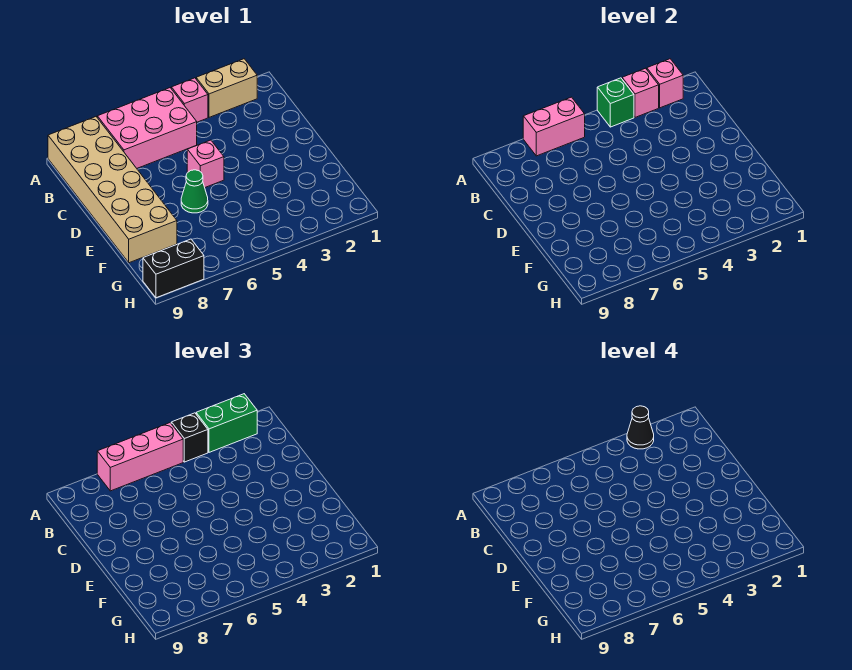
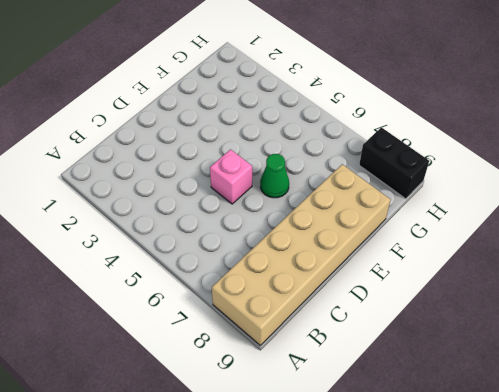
none -> tan 1x2 brick [196,59,257,117]
none -> pink 1x1 brick [171,78,208,122]
none -> pink 2x3 brick [97,88,197,168]

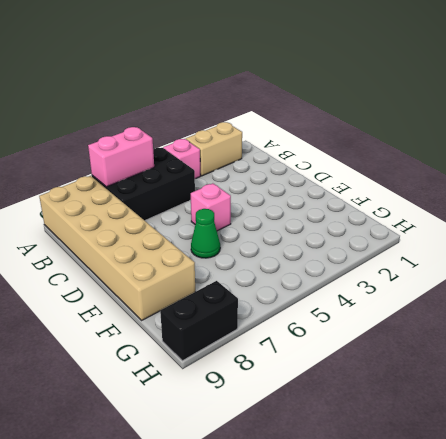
black 2x3 brick [92,148,195,221] -> pink 2x3 brick [97,88,197,168]
none -> pink 1x1 brick [647,59,683,108]
none -> pink 1x1 brick [622,68,659,117]
none -> green 1x1 brick [597,78,634,127]

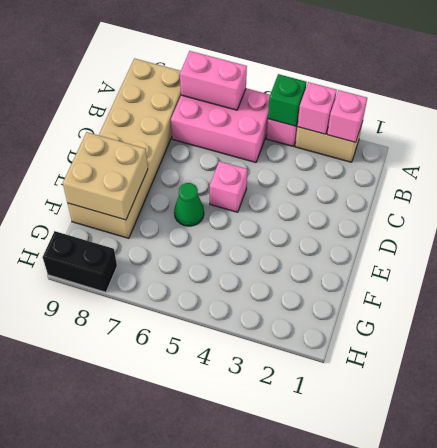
tan 2x2 brick [63,132,148,220] -> none
none -> green 1x2 brick [196,394,257,452]
none -> black 1x1 brick [171,413,208,462]
none -> pink 1x3 brick [97,423,183,491]

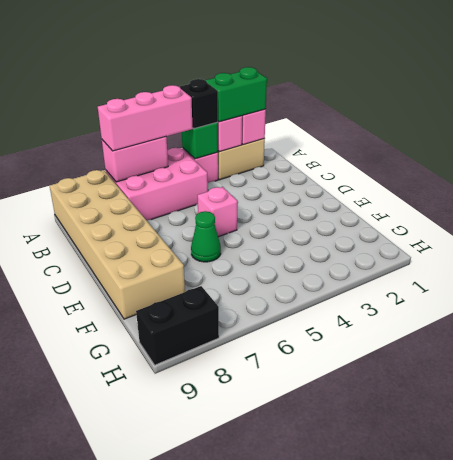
none -> black 1x1 cone [627,406,654,449]

